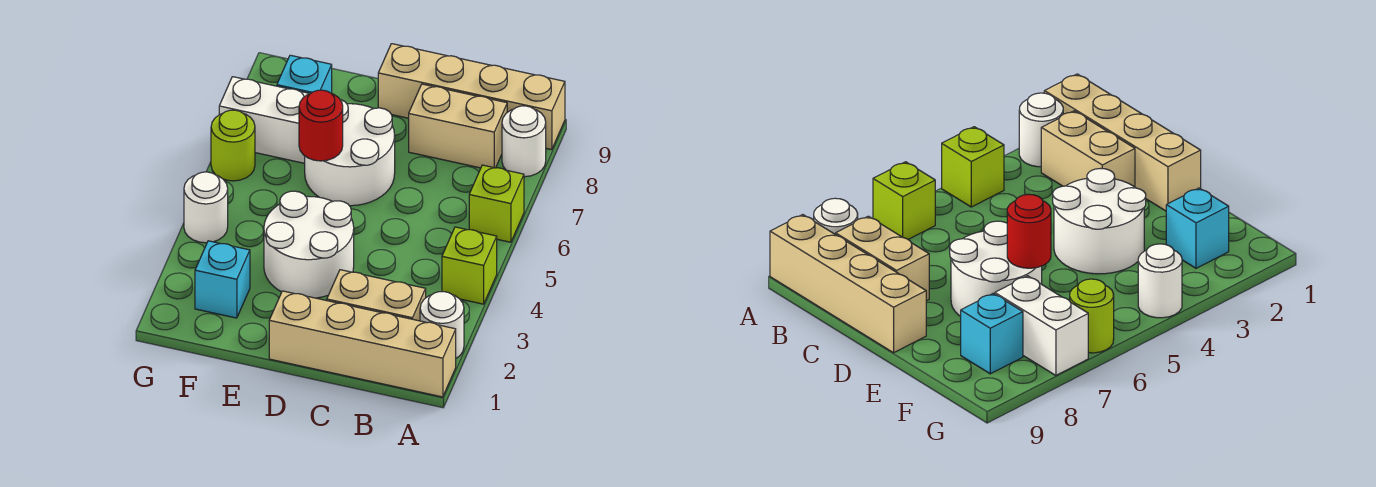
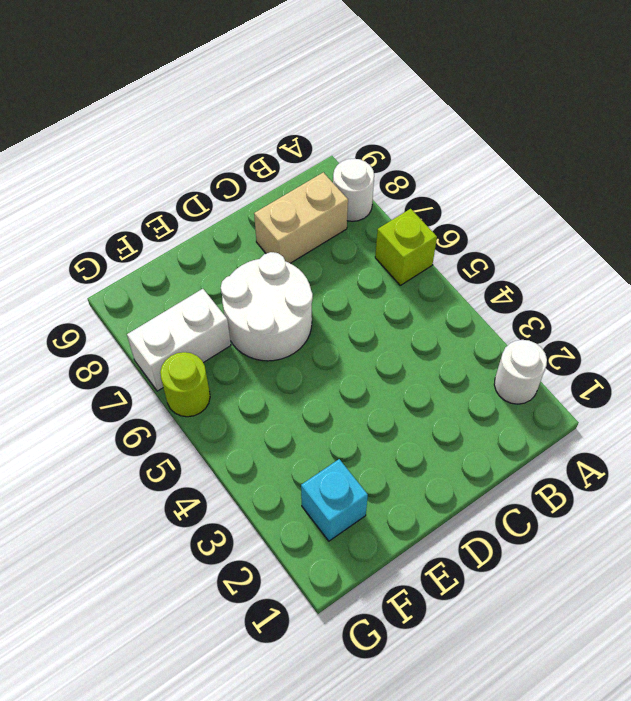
none -> tan 1x4 brick [269,291,456,397]
none -> lime 1x1 brick [442,227,497,304]
none -> tan 1x4 brick [378,44,565,150]

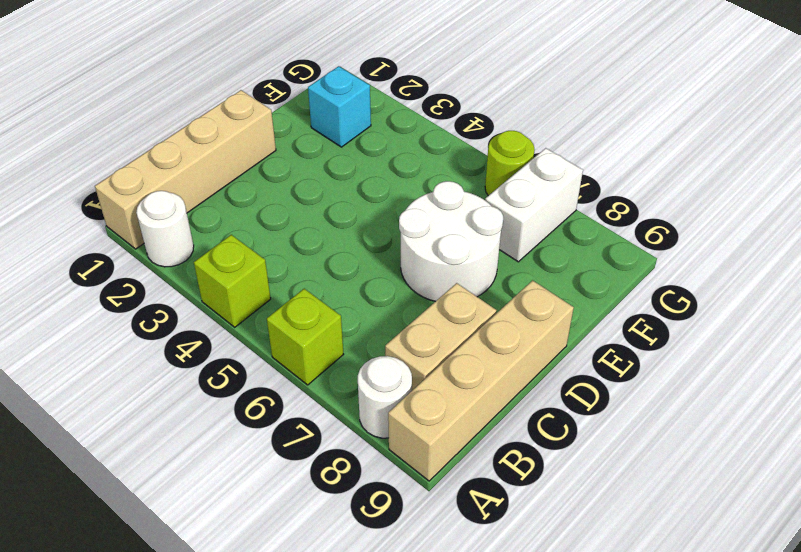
none -> tan 1x2 brick [327,270,426,321]
none -> white 2x2 round brick [264,191,354,298]
none -> cyan 1x1 brick [277,55,332,93]

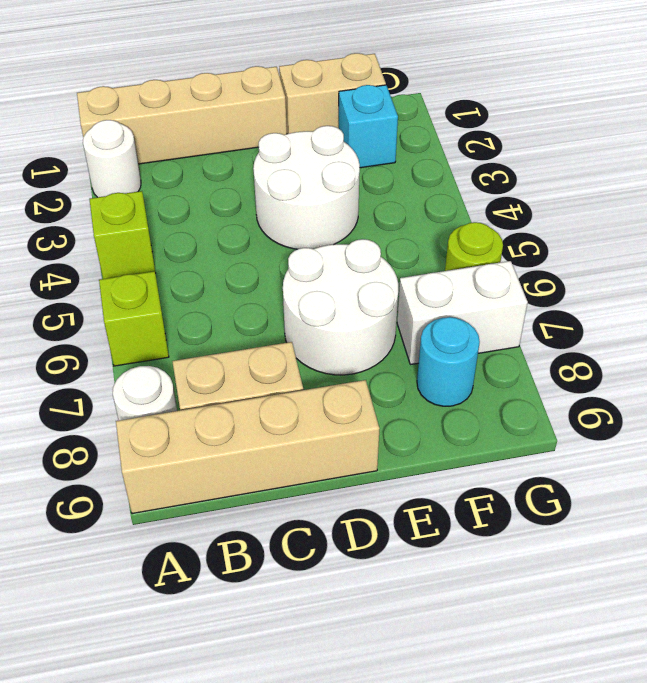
tan 1x2 brick [279,53,386,134] -> tan 1x2 brick moved to [327,270,426,321]
cyan 1x1 round brick [417,317,480,406] -> cyan 1x1 brick [277,55,332,93]
none -> white 1x1 round brick [184,172,228,243]
none -> red 1x1 round brick [299,90,343,161]

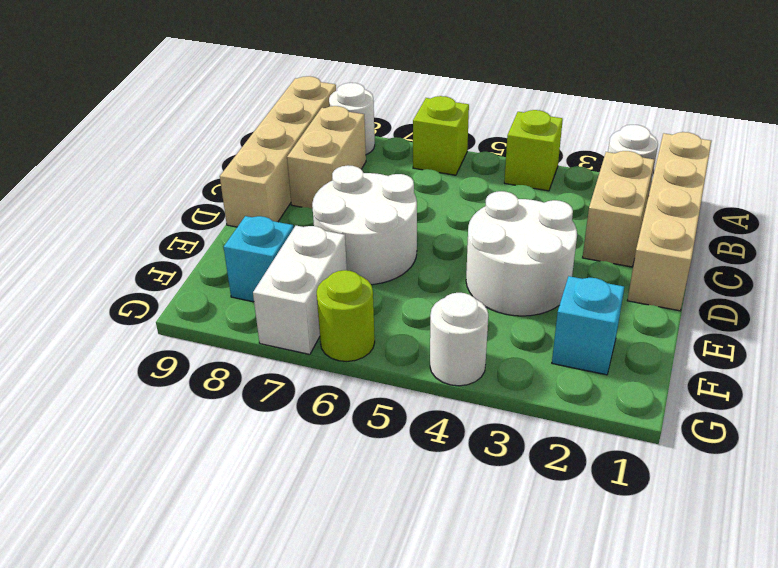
none -> red 1x1 round brick [299,90,343,161]

